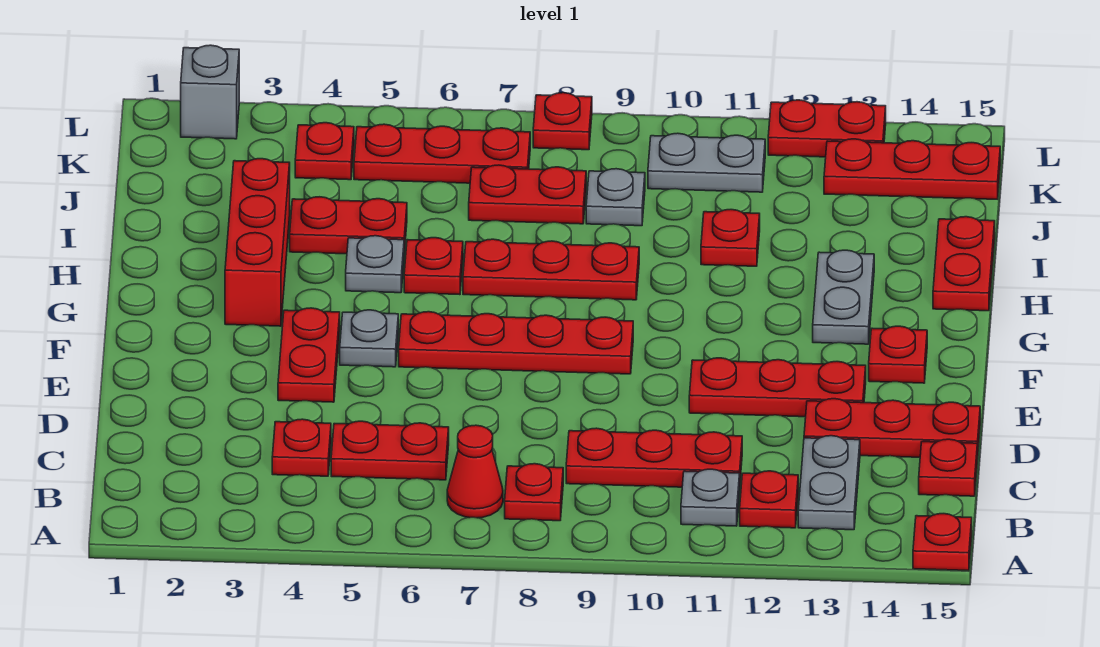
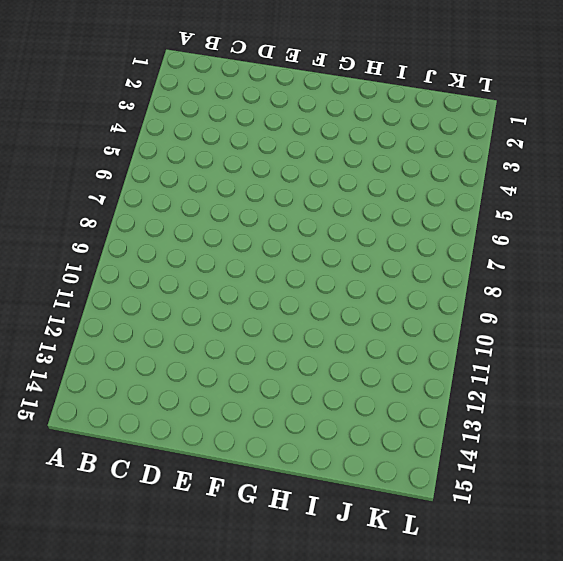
none -> red 1x1 plate [913,514,972,570]
none -> red 1x1 cone [447,425,503,518]
none -> red 1x1 plate [505,464,563,521]
none -> grey 1x1 plate [681,469,740,526]

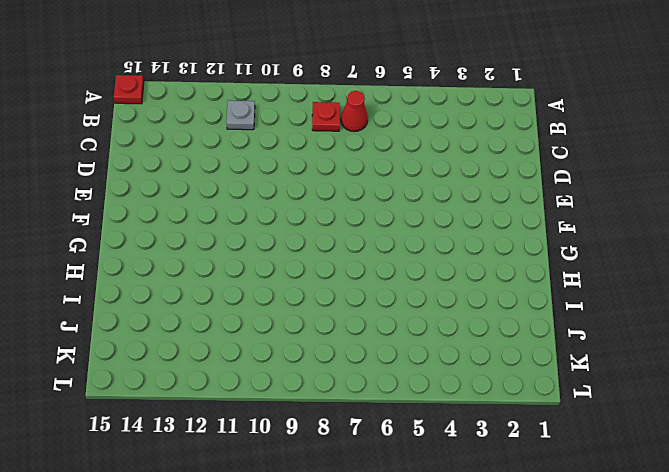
none -> red 1x1 plate [740,471,798,528]
none -> grey 1x2 plate [798,436,860,530]
none -> red 1x1 plate [272,419,331,476]
none -> red 1x2 plate [331,421,449,480]

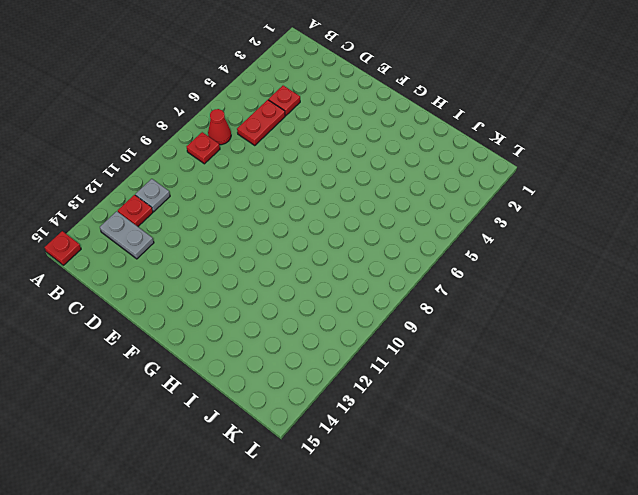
none -> red 1x3 plate [566,428,742,487]
none -> red 1x1 plate [919,439,977,496]
none -> red 1x3 plate [804,399,980,459]
none -> red 1x2 plate [278,308,340,402]

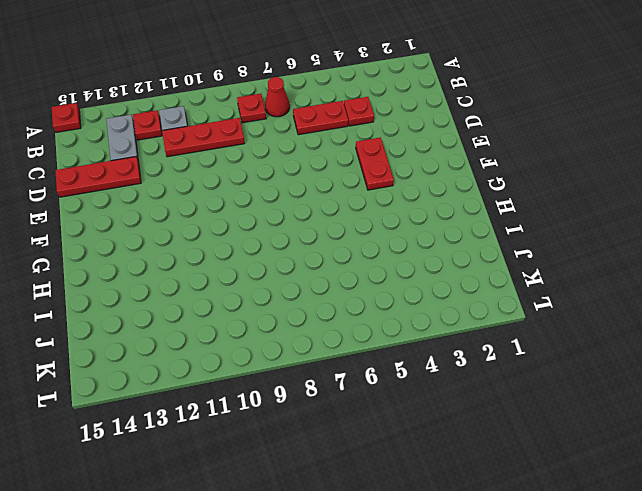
none -> red 1x1 plate [919,439,977,496]
none -> red 1x3 plate [689,358,866,417]
none -> grey 1x1 plate [340,310,398,367]
none -> red 1x4 plate [399,312,633,374]

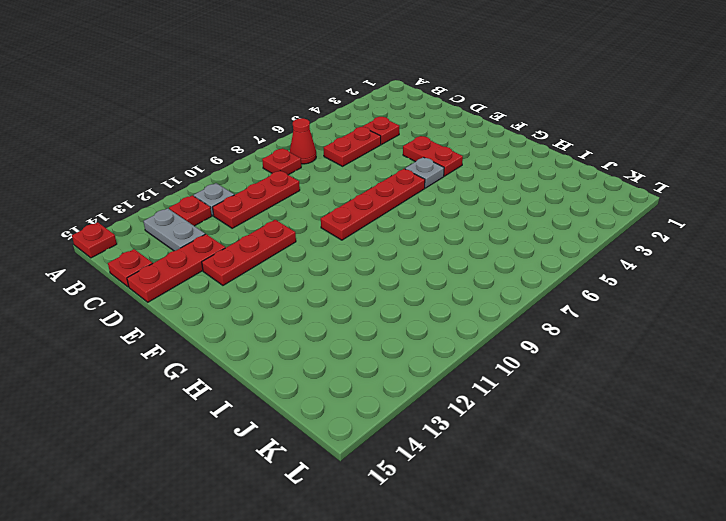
none -> red 1x1 plate [869,326,927,383]
none -> red 1x3 brick [225,159,290,326]
none -> grey 1x2 plate [813,250,874,344]
none -> grey 1x1 plate [346,236,404,293]

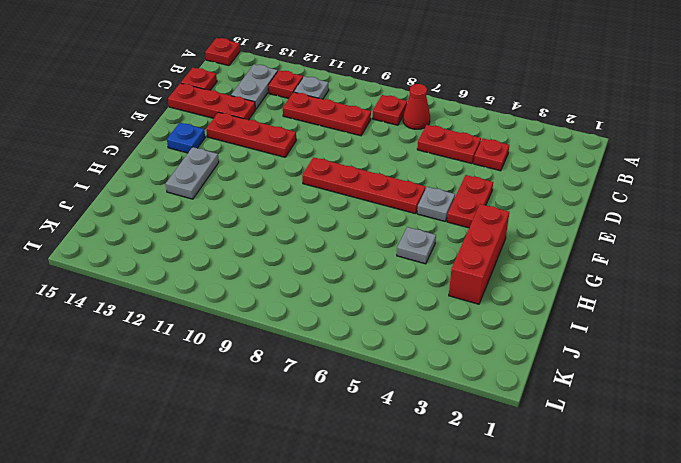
blue 1x1 plate [167,123,205,153] -> red 1x1 plate [869,326,927,383]
none -> red 1x1 plate [404,238,463,295]
none -> red 1x3 plate [463,239,639,300]
none -> red 1x2 plate [933,217,995,311]
none -> red 1x2 plate [290,197,407,254]

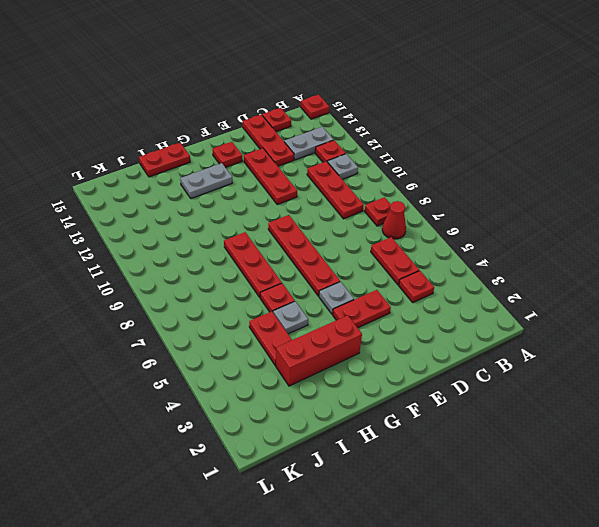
none -> red 1x1 plate [701,210,760,266]
none -> red 1x2 plate [469,165,586,224]
none -> grey 1x1 plate [586,169,645,226]
none -> red 1x1 plate [295,123,354,180]

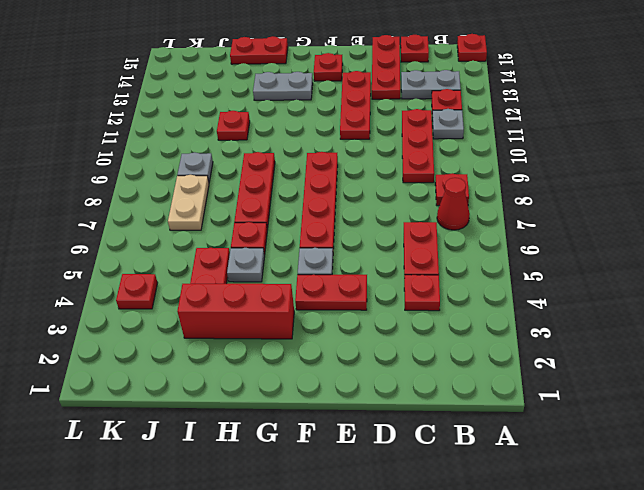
tan 1x2 plate [168,175,209,230] -> red 1x2 plate [469,165,586,224]
none -> red 1x3 plate [354,124,530,183]
none -> grey 1x2 plate [648,133,765,192]
none -> red 1x3 plate [824,139,1000,199]
none -> grey 1x1 brick [181,45,239,139]

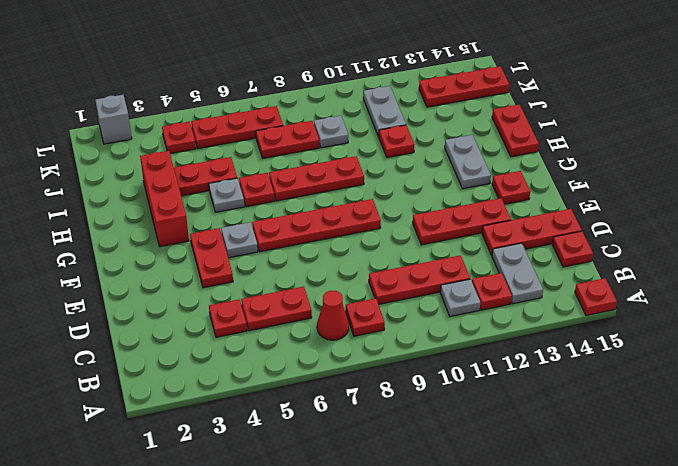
grey 1x2 plate [363,86,406,137] -> grey 1x2 plate turned to [648,133,765,192]
none -> red 1x1 plate [533,93,592,150]
none -> red 1x2 plate [768,100,886,157]

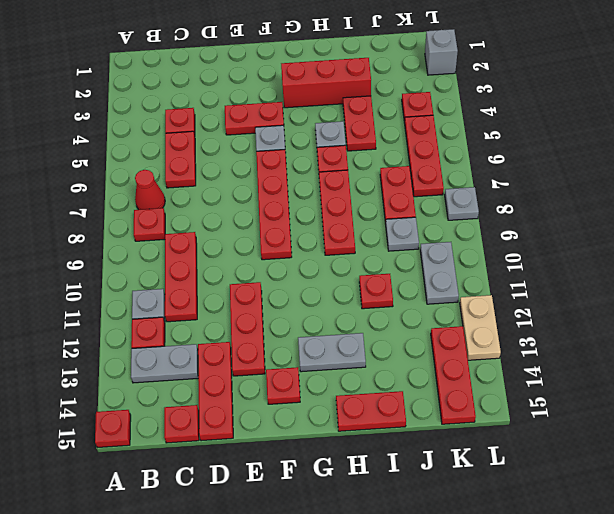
grey 1x1 plate [445,187,479,220] -> red 1x1 plate [533,93,592,150]
tan 1x2 plate [460,295,501,360] -> red 1x2 plate [768,100,886,157]

